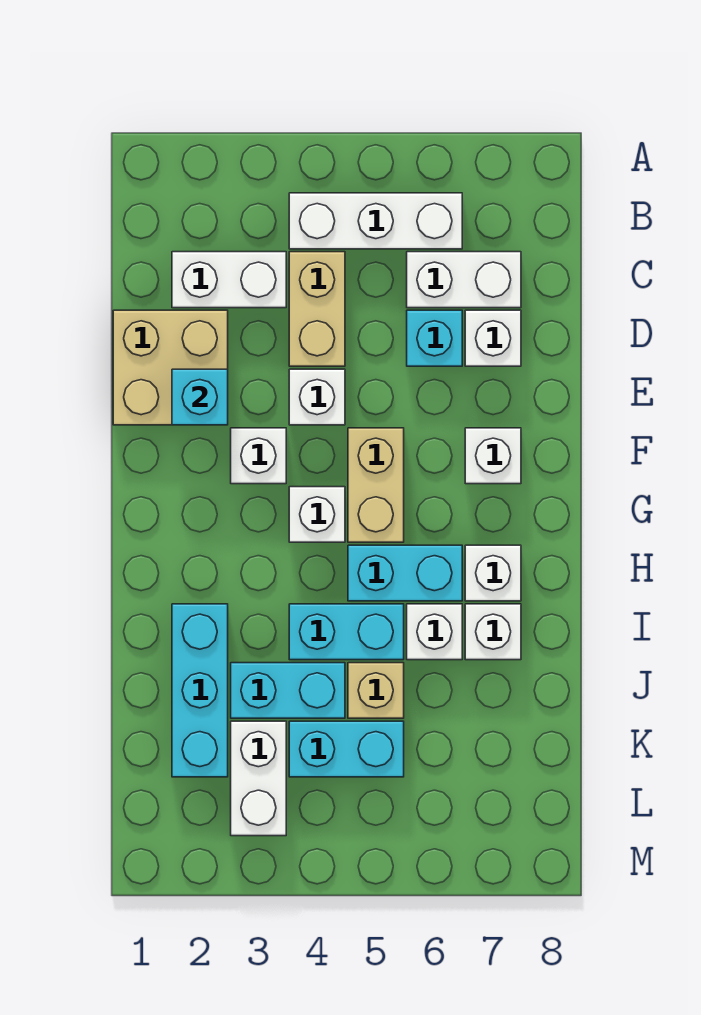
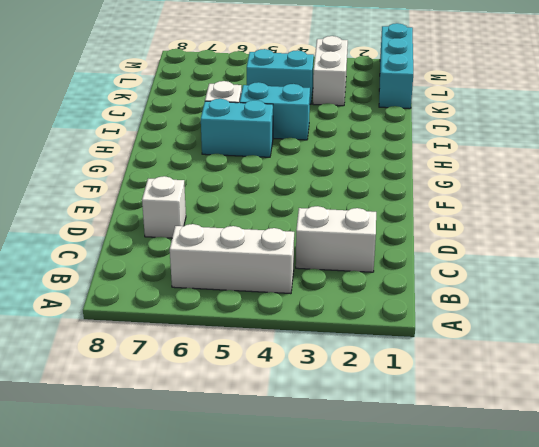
cyan 1x3 brick [379,23,413,109] -> cyan 1x3 brick moved to [172,604,228,777]
none -> tan 1x2 brick [289,252,345,366]
none -> white 1x2 brick [407,252,521,308]
none -> tan 2x2 brick [113,310,228,425]

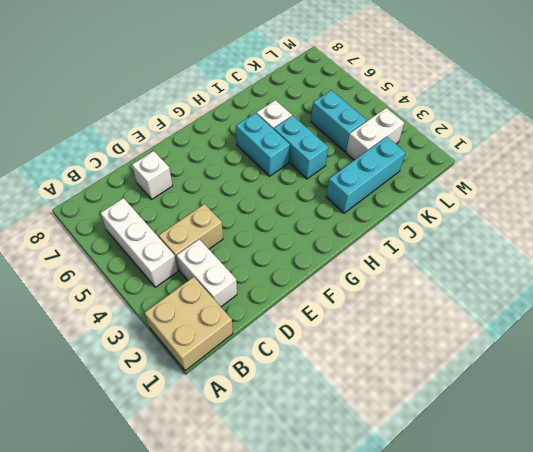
tan 2x2 brick [144,277,233,371] -> tan 2x2 brick moved to [113,310,228,425]
none -> white 1x2 brick [407,252,521,308]
none -> cyan 1x1 brick [407,310,462,366]
none -> white 1x1 brick [289,369,345,425]

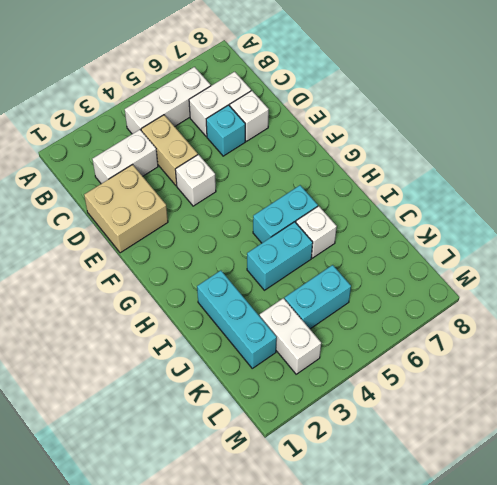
none -> white 1x1 brick [231,428,286,484]
none -> tan 1x2 brick [348,428,404,542]
none -> white 1x1 brick [465,428,521,484]

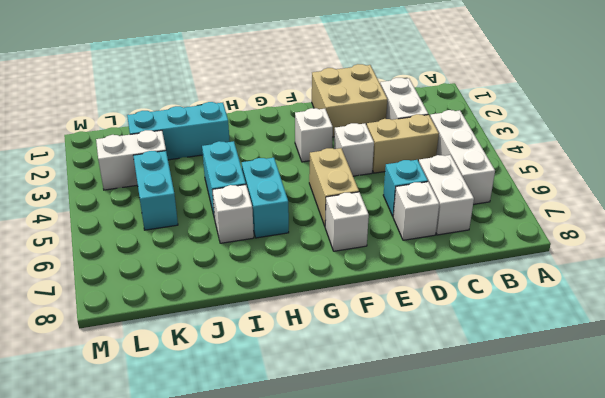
tan 1x2 brick [309,148,359,226] -> tan 1x2 brick turned to [348,428,404,542]
none -> white 1x1 brick [289,487,345,542]
none -> white 1x1 brick [465,545,521,601]
none -> white 1x1 brick [465,604,521,660]

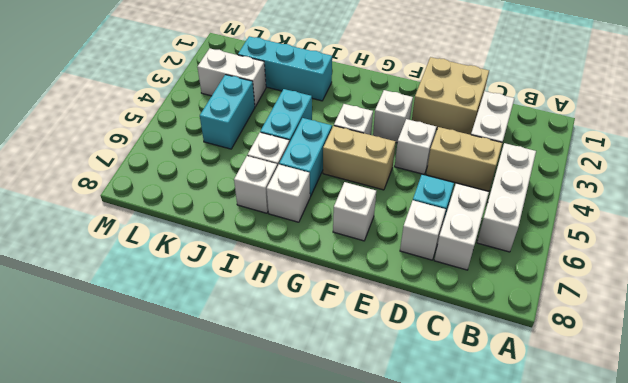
none -> cyan 1x2 brick [231,663,345,718]
none -> tan 1x1 brick [348,663,404,718]
none -> cyan 1x1 brick [172,369,228,425]

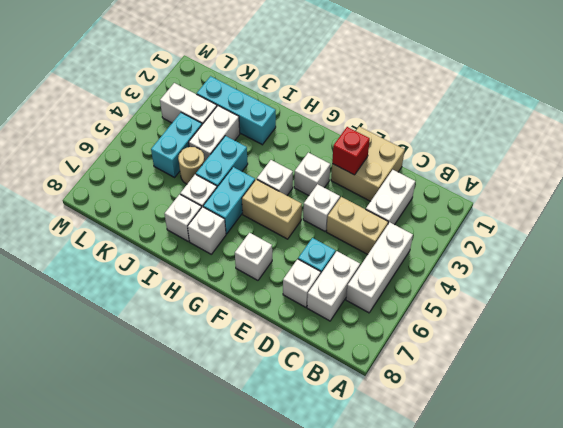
red 1x1 brick [332,127,370,175] -> cyan 1x1 brick [172,369,228,425]
white 1x2 brick [189,106,240,161] -> cyan 1x2 brick [231,663,345,718]
tan 1x1 round brick [178,147,205,184] -> tan 1x1 brick [348,663,404,718]

